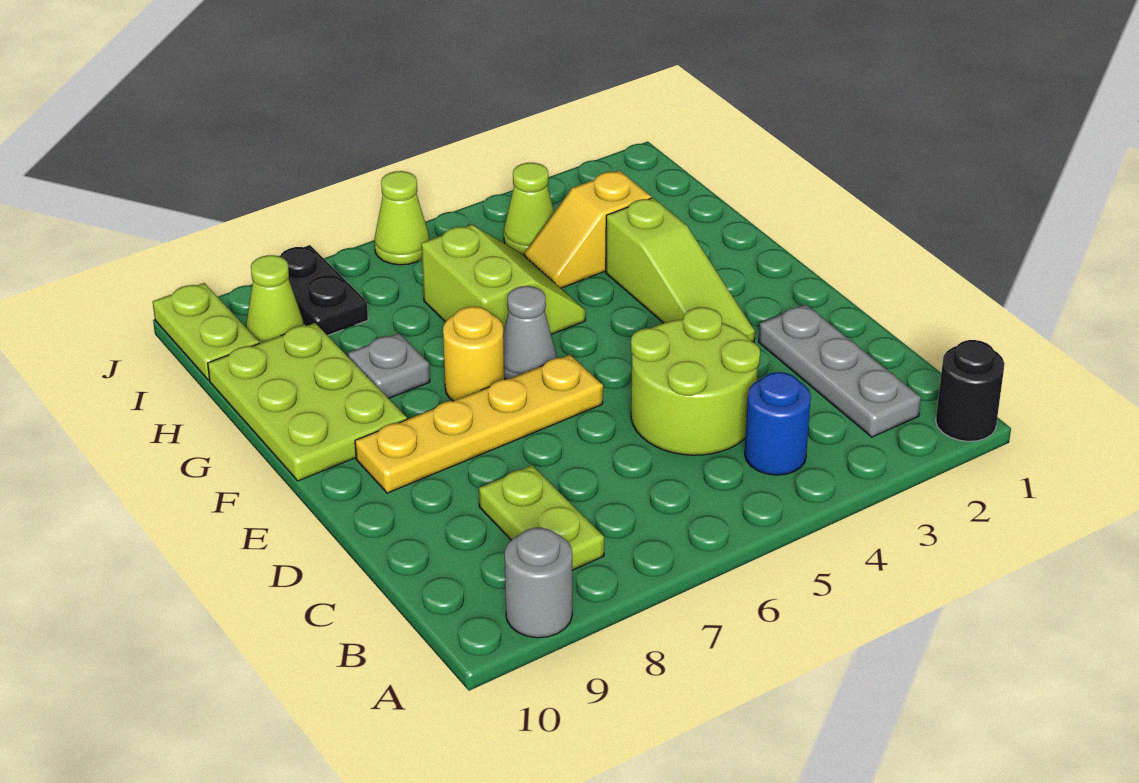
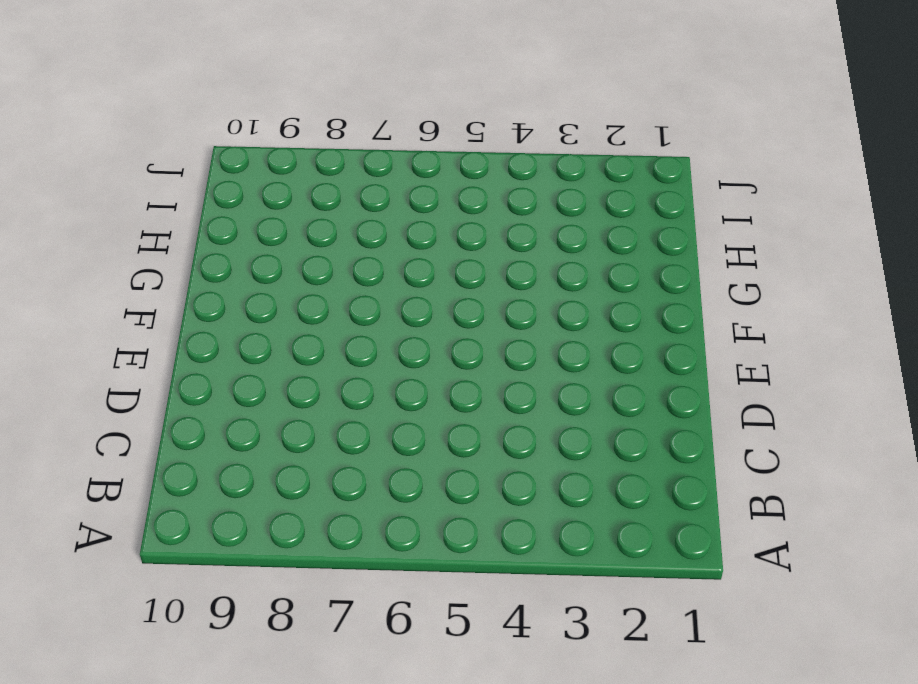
none -> black 1x1 round brick [936,340,1005,441]
none -> grey 1x1 round brick [505,528,572,638]
none -> grey 1x3 plate [759,305,921,437]

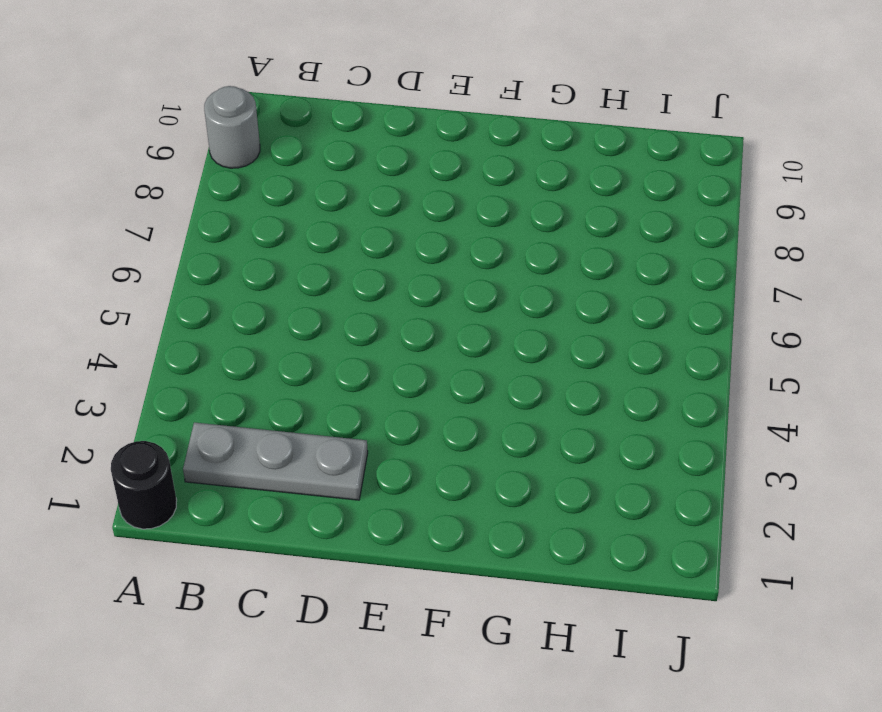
none -> blue 1x1 round brick [745,372,811,475]
none -> lime 1x2 plate [479,466,604,570]
none -> lime 2x2 round brick [631,307,760,455]

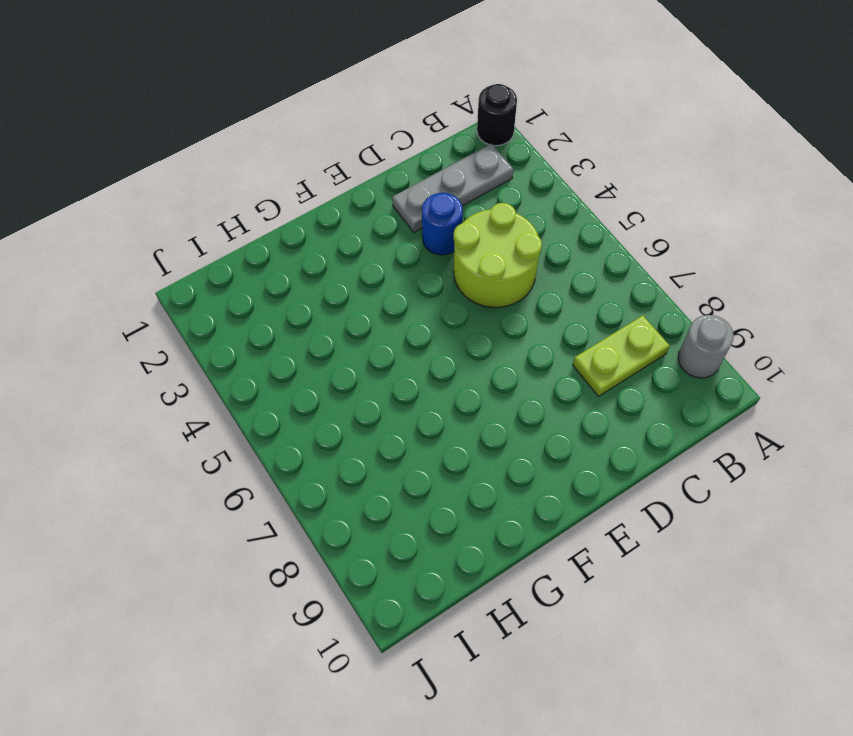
blue 1x1 round brick [422,193,463,255] -> blue 1x1 round brick moved to [745,372,811,475]
none -> lime 1x3 slope [606,198,755,342]
none -> yellow 1x4 plate [355,355,603,493]
none -> grey 1x1 cone [503,286,557,379]

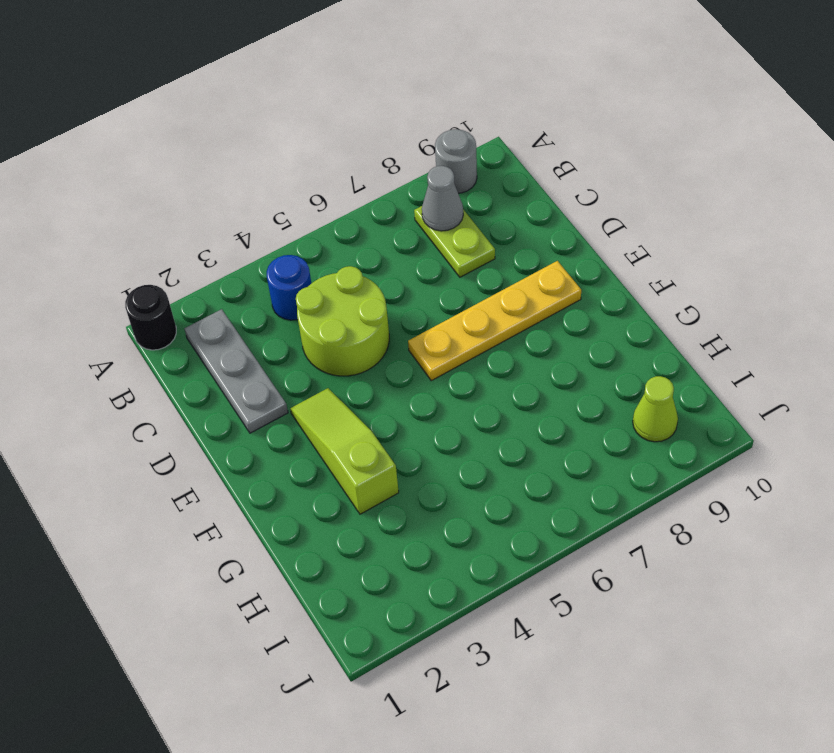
grey 1x1 cone [422,166,463,231] -> grey 1x1 cone moved to [503,286,557,379]
none -> yellow 1x1 round brick [443,307,504,401]
none -> lime 2x3 plate [208,323,407,481]
none -> lime 2x2 slope [421,225,585,334]

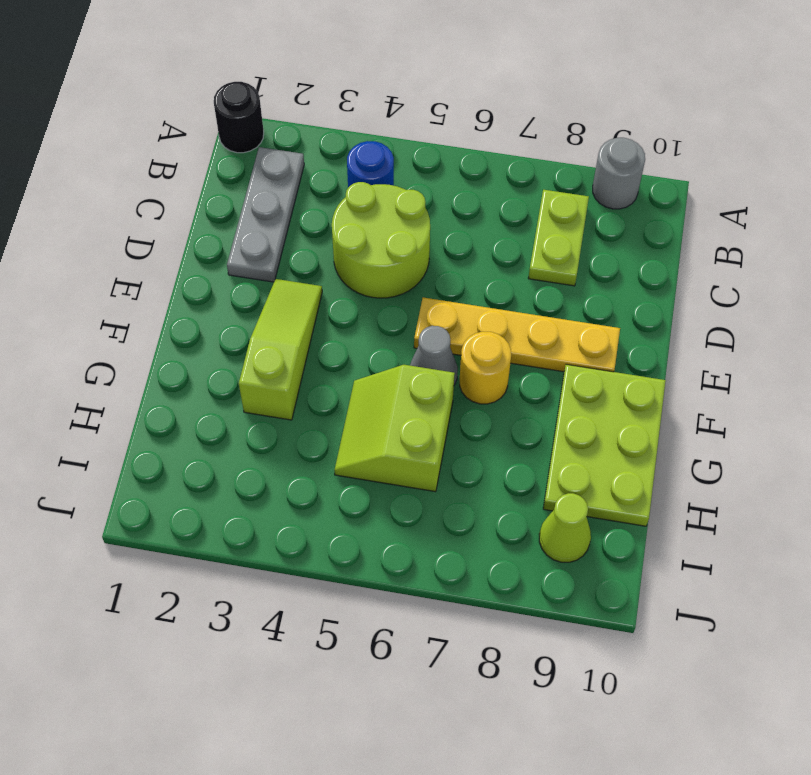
none -> grey 1x1 plate [348,333,430,398]
none -> yellow 1x2 slope [524,171,651,288]
none -> lime 1x1 cone [504,163,554,255]

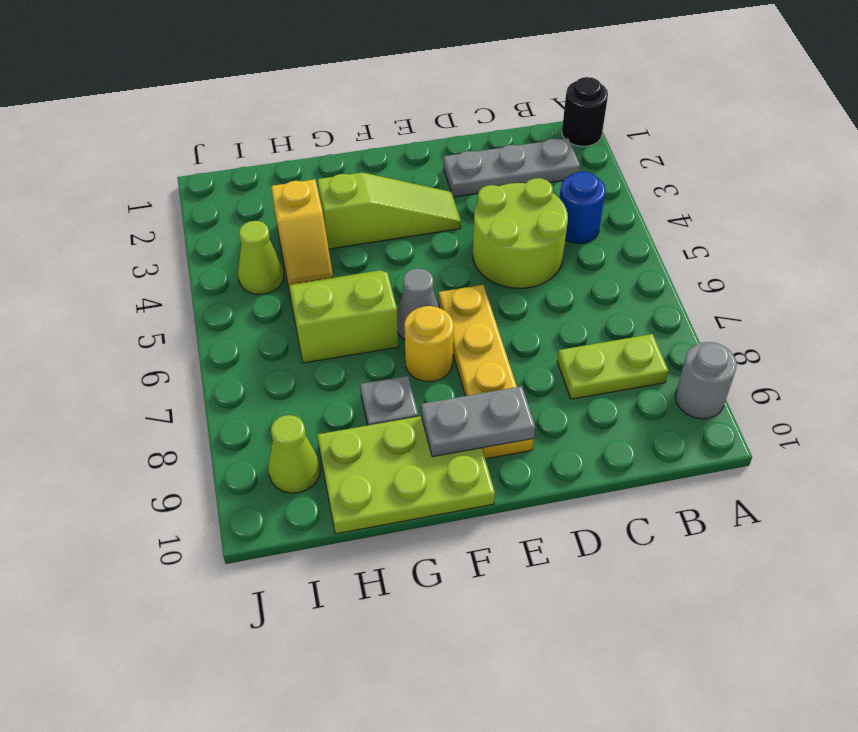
grey 1x2 plate [421,386,535,457] -> none
none -> black 1x2 plate [280,245,368,336]
none -> lime 1x2 plate [153,283,259,380]
none -> lime 1x1 cone [374,171,430,265]

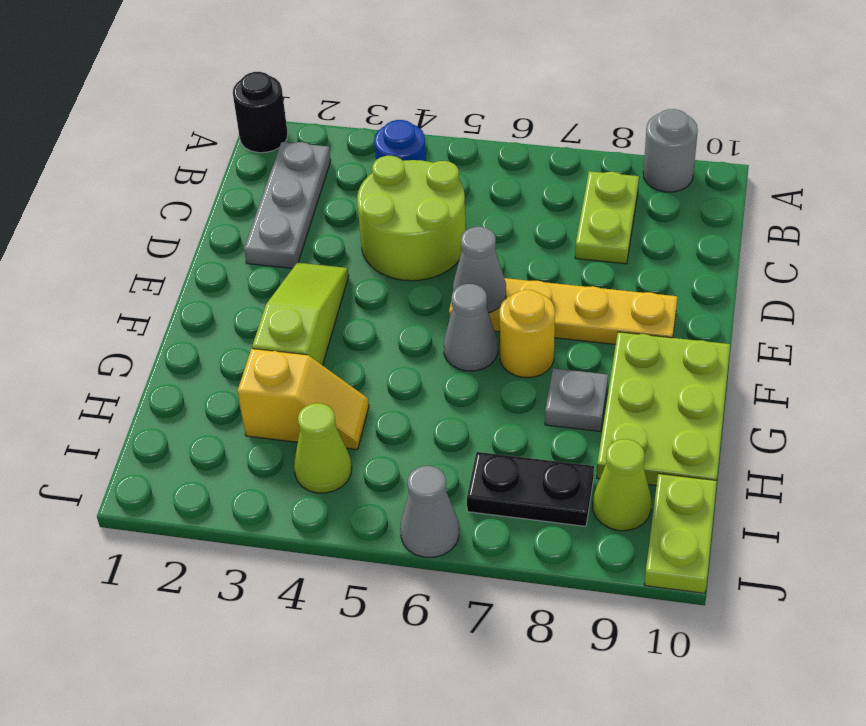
grey 1x1 cone [453,226,506,313] -> none
black 1x2 plate [467,452,594,526] -> black 1x2 plate turned to [280,245,368,336]
grey 1x1 cone [400,466,459,557] -> lime 1x1 cone [374,171,430,265]
none -> lime 2x2 slope [421,225,585,334]

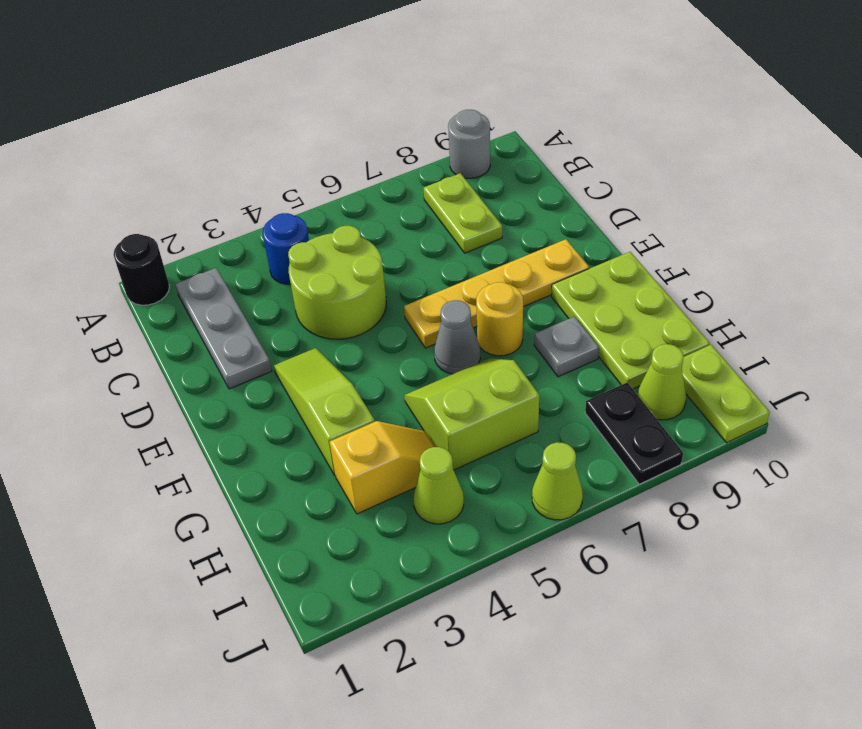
lime 2x2 slope [404,358,539,470] -> lime 2x2 slope turned to [421,225,585,334]

